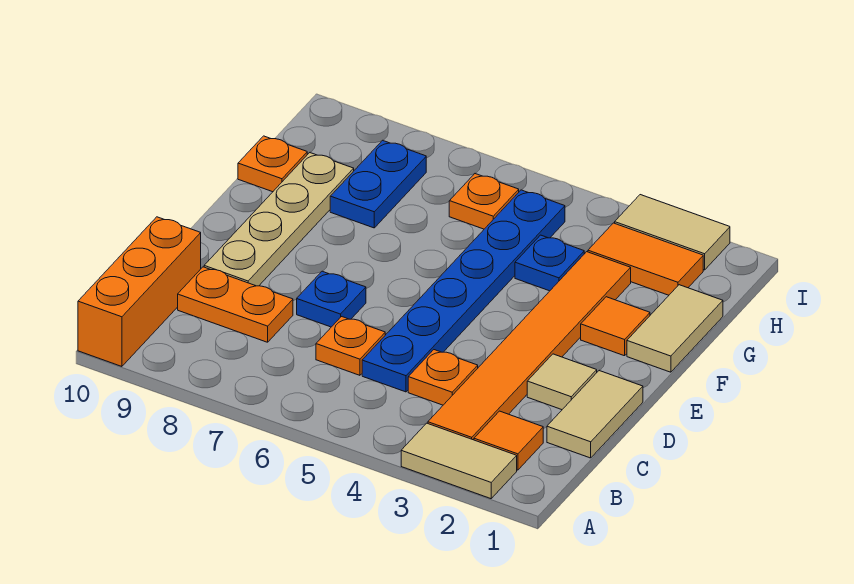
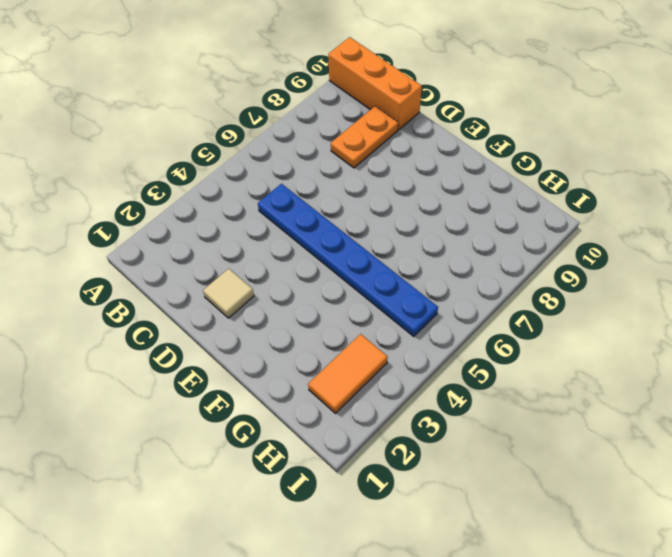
none -> tan 1x2 tile [401,423,517,499]
none -> orange 1x1 tile [474,411,543,470]
none -> orange 1x6 tile [428,252,631,440]

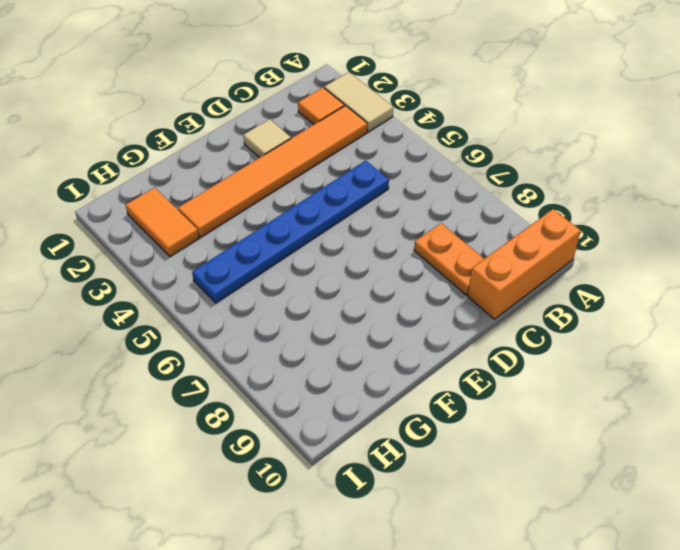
none -> tan 1x2 tile [547,371,643,458]
none -> orange 1x1 plate [408,350,478,405]
none -> orange 1x1 plate [316,317,385,375]

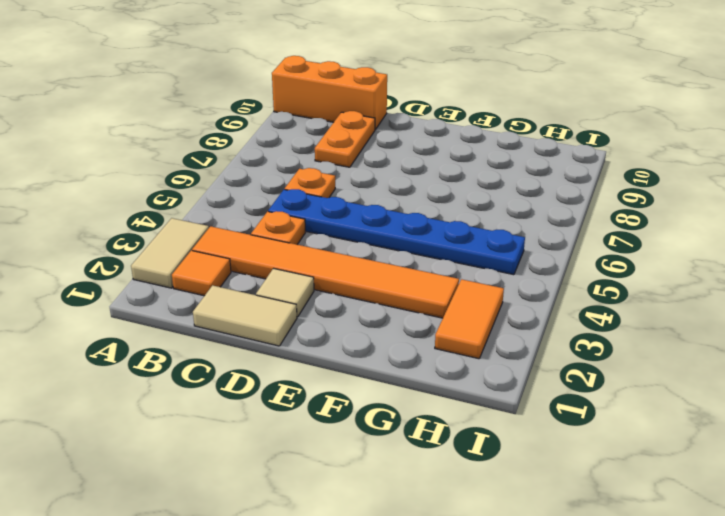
none -> blue 1x1 plate [297,271,366,327]
none -> tan 1x4 plate [204,153,354,286]
none -> tan 1x2 tile [627,285,723,372]

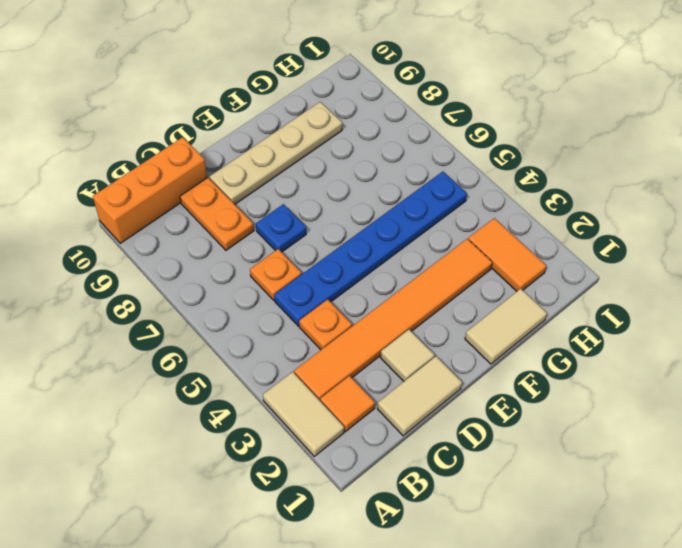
none -> orange 1x1 tile [581,297,650,356]
none -> blue 1x1 plate [515,235,584,291]
none -> blue 1x2 plate [330,140,426,228]

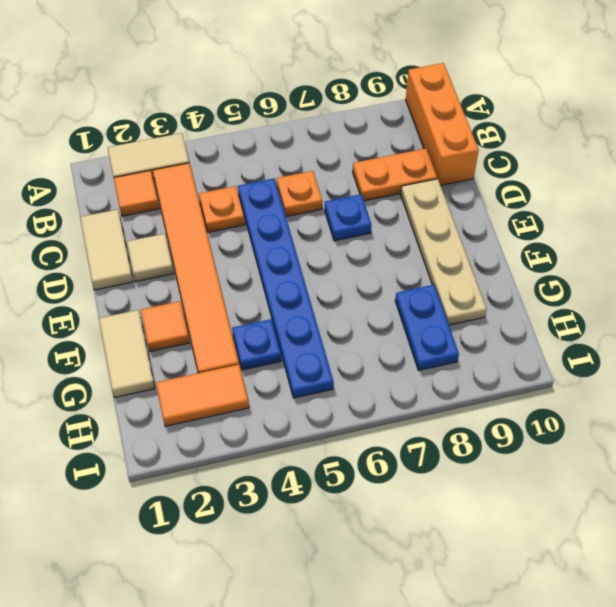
none -> orange 1x1 plate [238,136,307,192]
none -> orange 1x1 plate [449,174,519,229]
none -> tan 1x2 tile [615,195,730,270]

